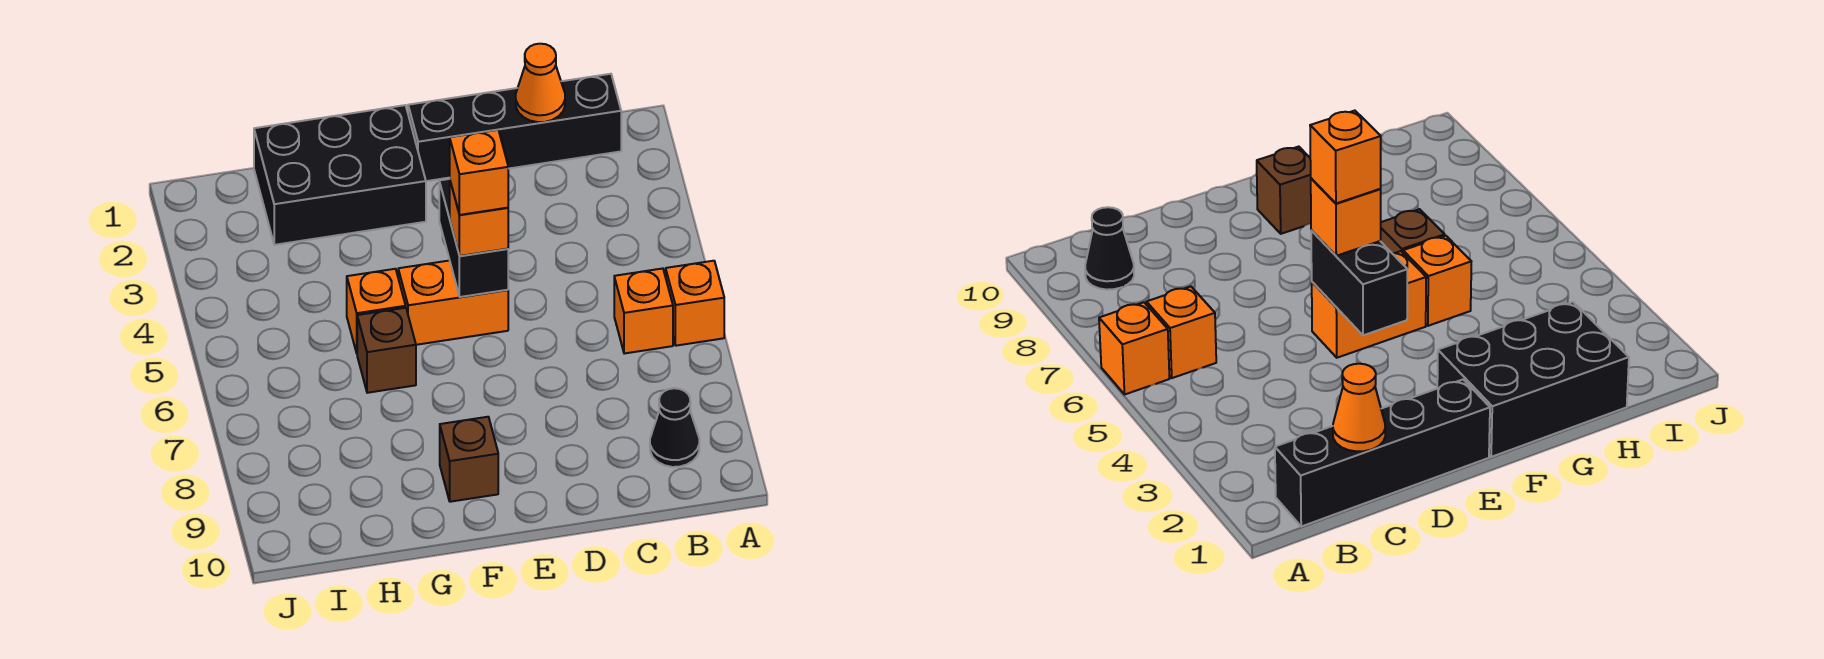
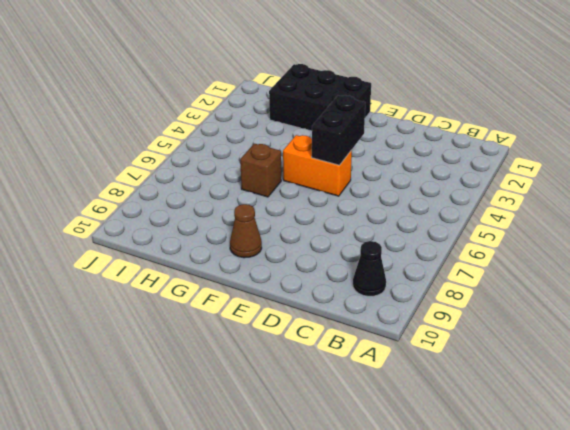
brown 1x1 cone [230,204,262,258] -> brown 1x1 brick [440,417,498,502]
none -> orange 1x1 brick [666,261,724,346]
none -> black 1x4 brick [408,74,621,181]
none -> orange 1x1 brick [614,268,673,354]

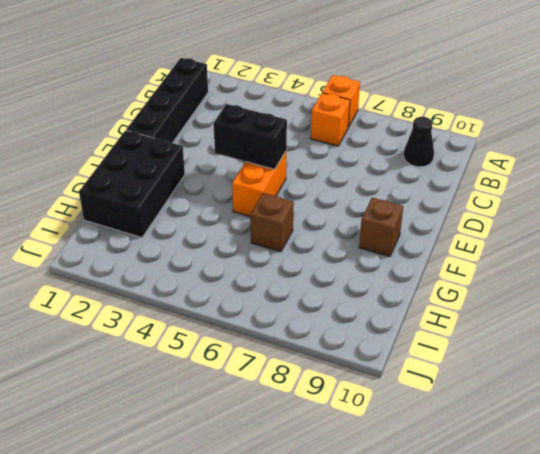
none -> orange 1x1 brick [347,269,406,353]
none -> orange 1x1 cone [516,44,565,122]
none -> orange 1x1 brick [450,182,508,256]

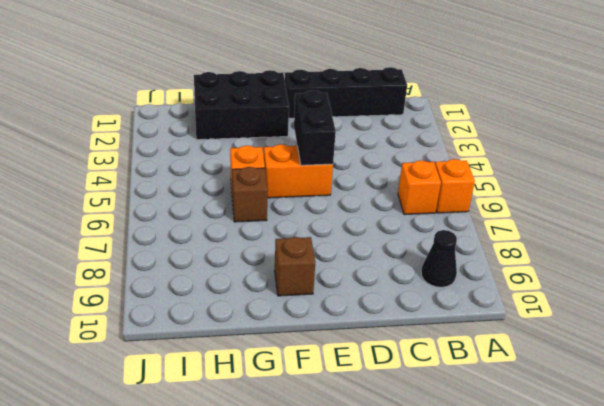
none -> orange 1x1 cone [516,44,565,122]
none -> orange 1x1 brick [450,182,508,256]
none -> orange 1x1 brick [450,130,508,215]

